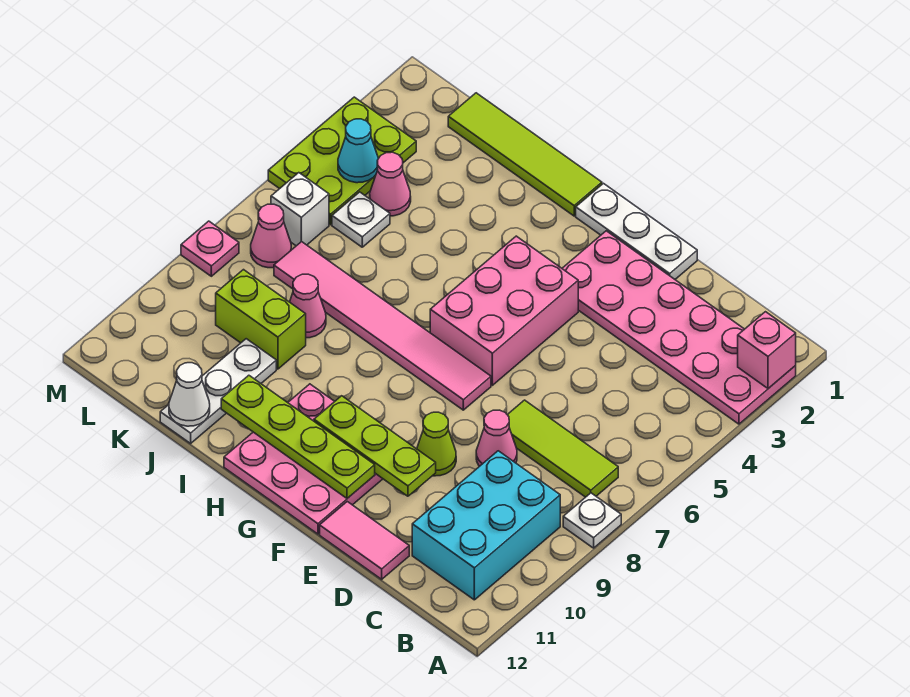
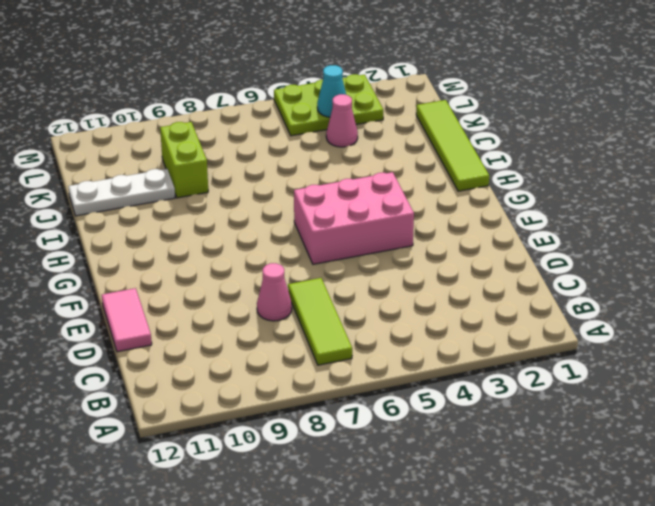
none -> pink 2x6 plate [562,231,796,424]
none -> white 1x1 plate [563,493,621,548]
none -> cyan 2x3 brick [412,451,560,600]

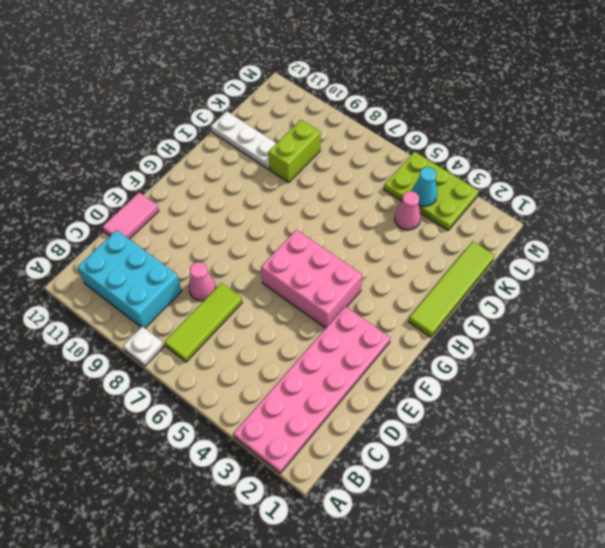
none -> white 1x3 plate [576,183,697,279]
none -> lime 1x1 cone [417,412,456,476]
none -> pink 1x6 tile [274,242,491,410]

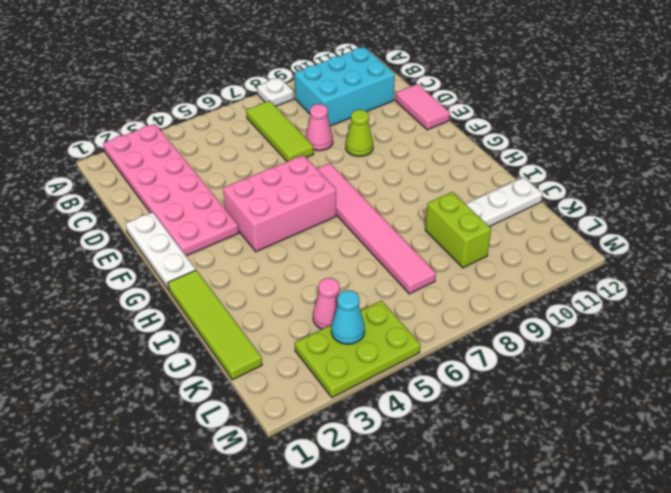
none -> pink 3x3 plate [224,384,383,534]
none -> pink 1x1 cone [290,274,326,338]
none -> white 1x1 plate [332,192,390,247]

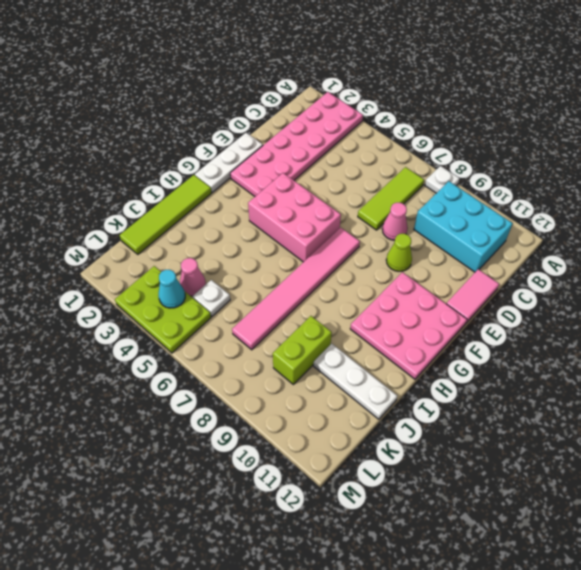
none -> pink 1x1 cone [290,274,326,338]
none -> white 1x1 brick [271,173,329,246]
none -> pink 1x1 cone [251,204,291,268]

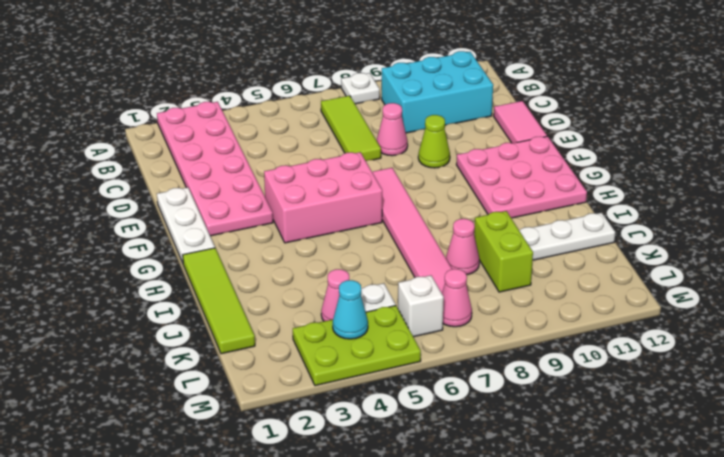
none -> pink 1x1 plate [181,221,239,276]
none -> pink 1x1 brick [738,312,796,388]
none -> lime 1x3 plate [314,396,436,496]

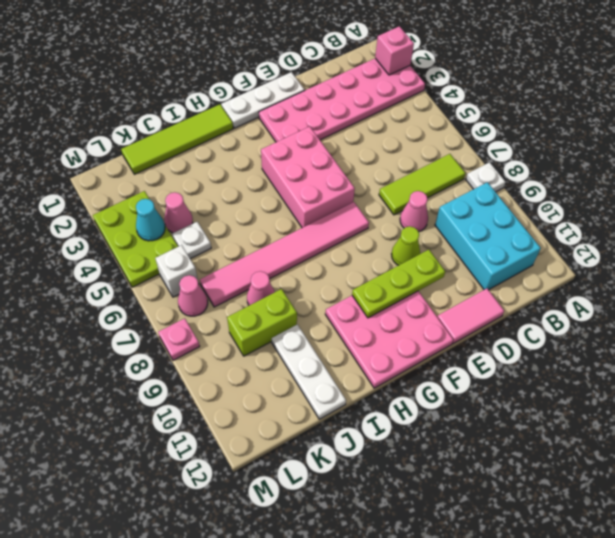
none -> lime 1x4 plate [221,375,375,498]
none -> white 1x1 cone [169,363,210,426]

